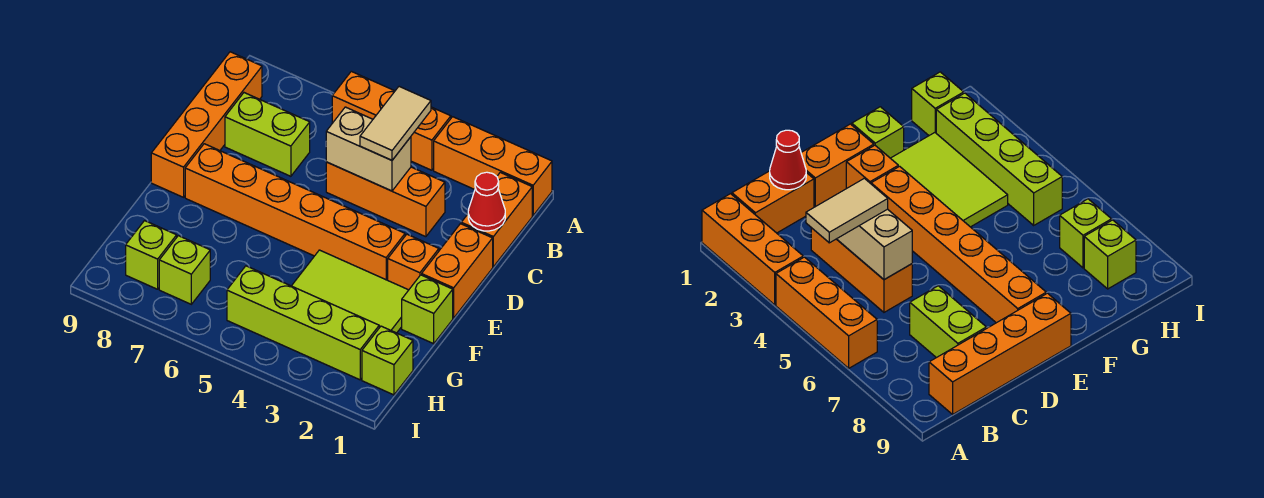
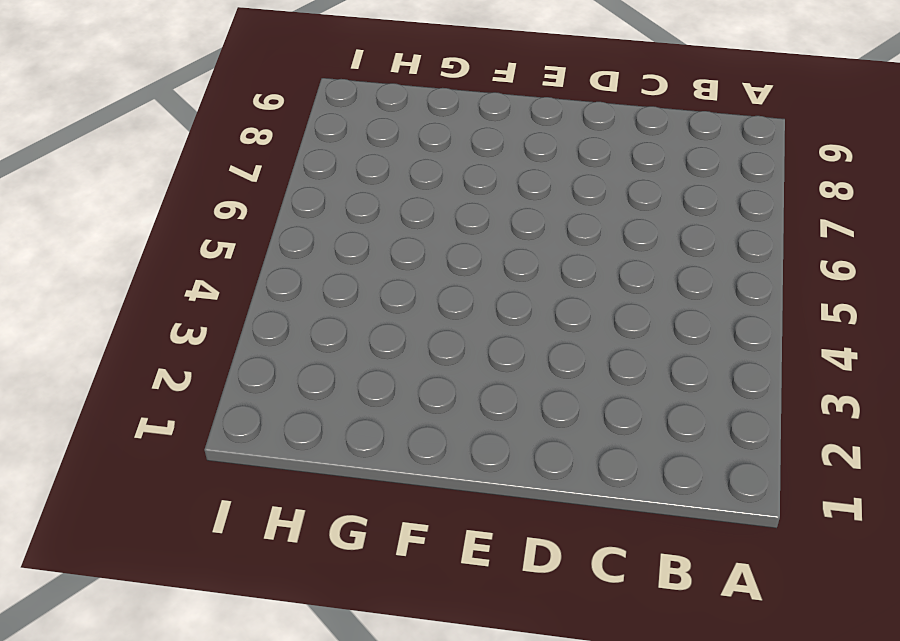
none -> orange 1x3 brick [434,117,552,215]
none -> orange 1x3 brick [332,71,451,170]
none -> orange 1x2 brick [461,172,532,267]

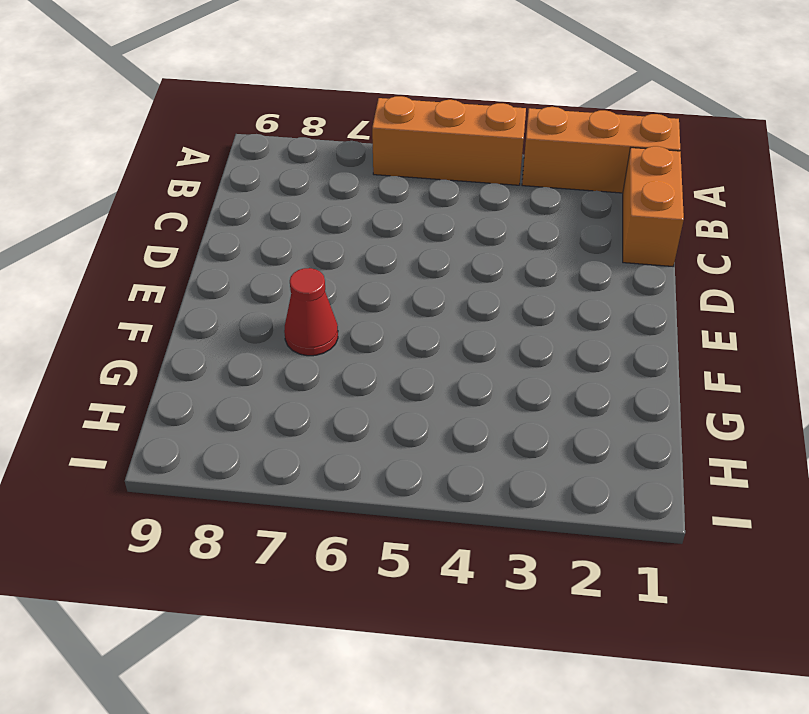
red 1x1 cone [284,268,338,356] -> red 1x1 cone moved to [468,172,505,231]
none -> orange 1x4 brick [151,52,262,197]
none -> orange 1x3 brick [326,162,445,237]
none -> lime 1x2 brick [225,93,310,176]

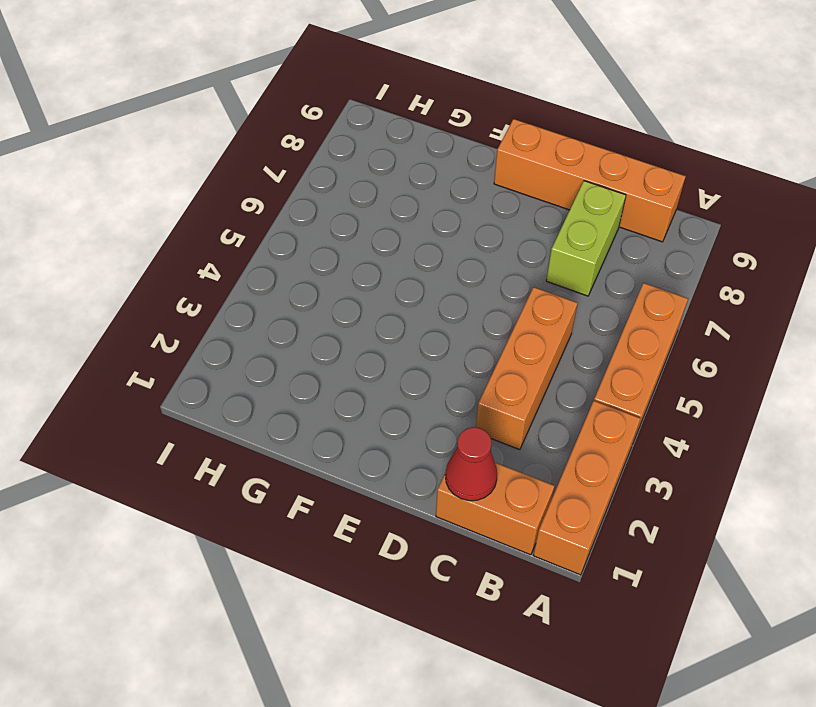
none -> orange 1x2 brick [422,224,493,318]
none -> orange 1x1 brick [388,234,439,290]
none -> orange 1x6 brick [185,144,405,280]

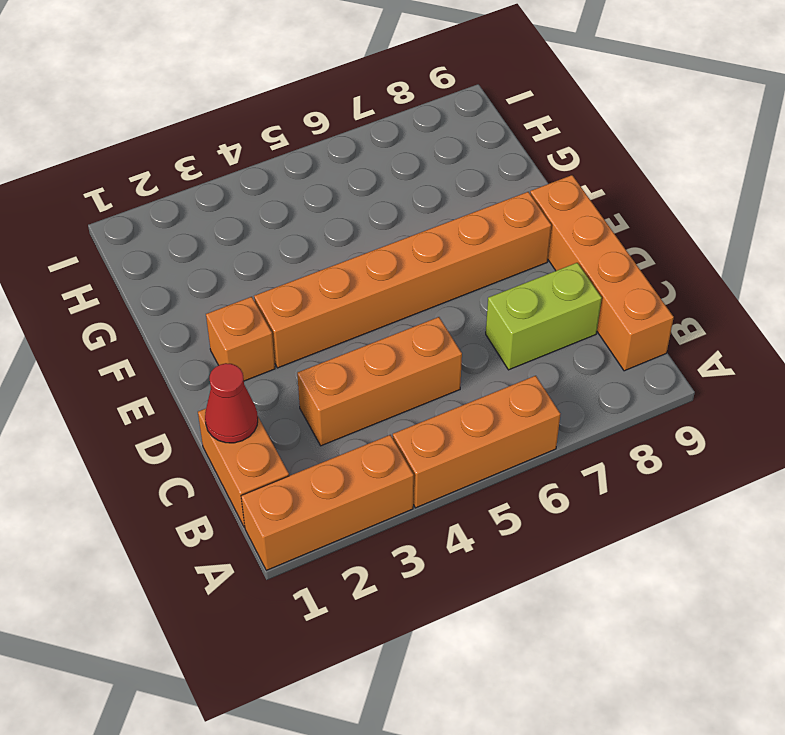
none -> orange 1x2 brick [422,224,493,318]
none -> lime 1x1 brick [402,275,453,344]
none -> lime 2x3 tile [292,250,408,333]

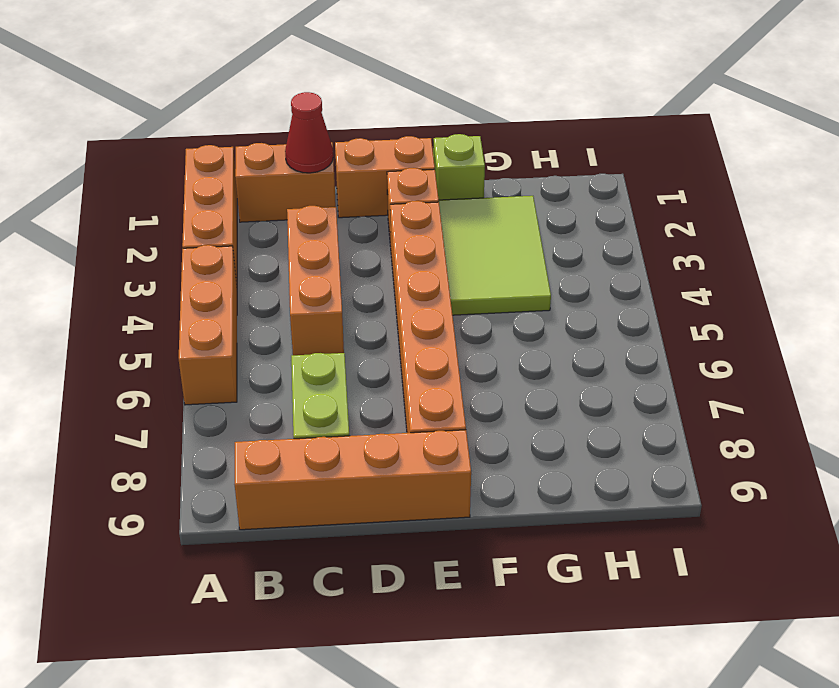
none -> lime 1x1 brick [362,326,413,395]
none -> lime 1x4 brick [227,266,379,380]
none -> lime 1x1 brick [159,236,210,304]

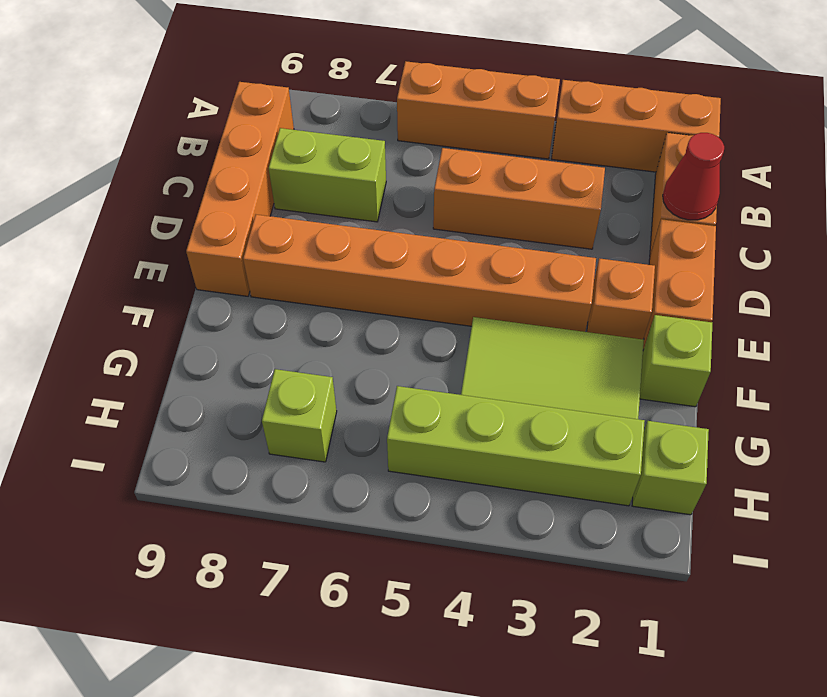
none -> lime 1x1 brick [126,221,177,289]
none -> tan 1x2 brick [326,107,411,191]
none -> tan 1x2 tile [360,87,431,160]

